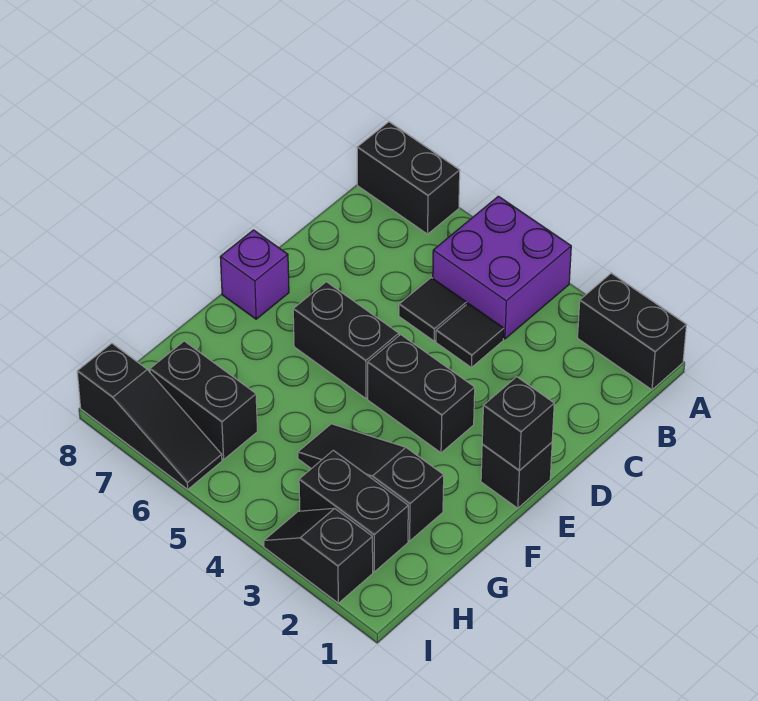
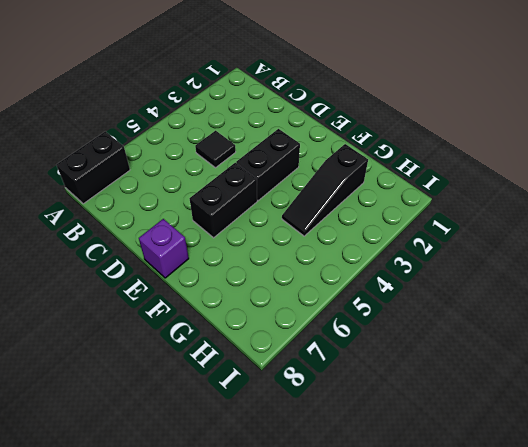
none -> black 1x2 brick [578,273,686,390]
none -> purple 2x2 brick [433,196,571,339]
none -> black 1x1 tile [399,278,466,341]

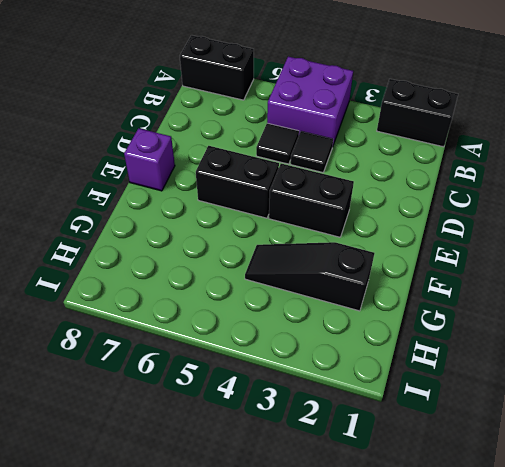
none -> black 1x1 brick [481,442,552,508]
none -> black 1x2 brick [299,450,408,572]
none -> black 1x2 brick [150,341,257,459]

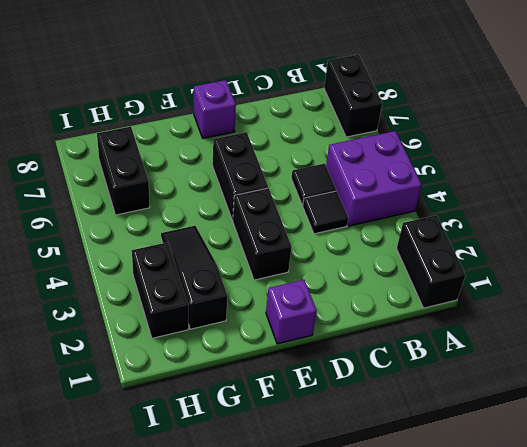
purple 1x1 brick [266,280,317,344] -> black 1x1 brick [481,442,552,508]
none -> black 1x2 slope [264,508,373,603]
none -> black 1x3 slope [77,343,222,489]
none -> black 1x1 brick [482,377,554,470]

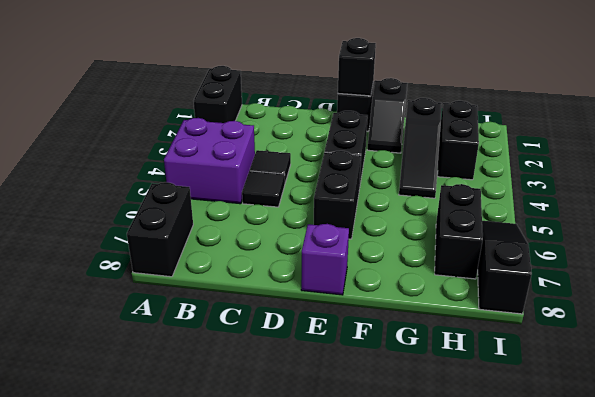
black 1x2 slope [367,78,407,153] -> black 1x2 slope moved to [264,508,373,603]

